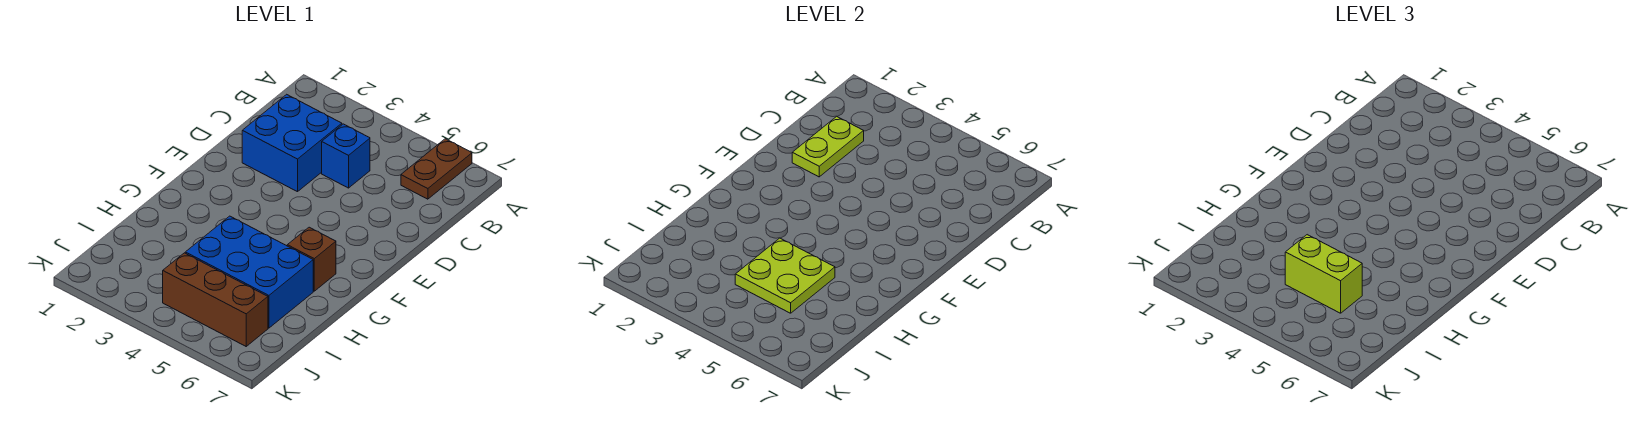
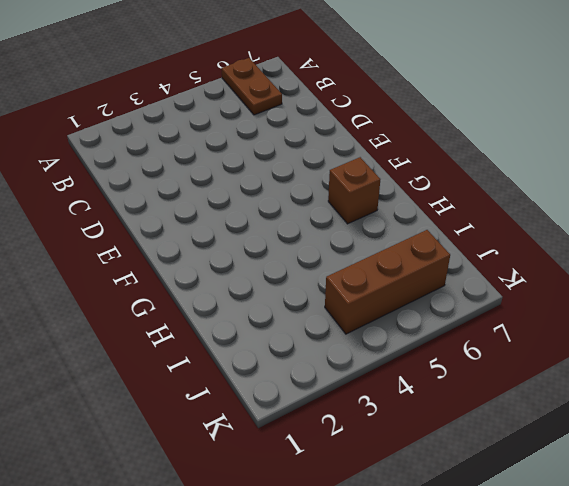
none -> blue 2x2 brick [242,94,342,192]
none -> blue 1x1 brick [322,124,370,188]

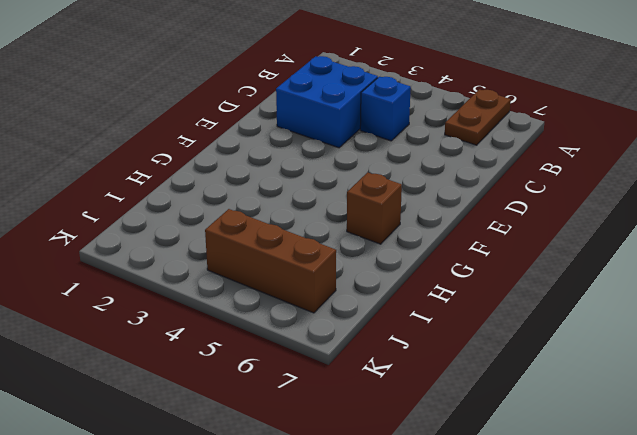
none -> blue 2x3 brick [185,216,313,328]
none -> lime 1x2 plate [792,116,864,177]

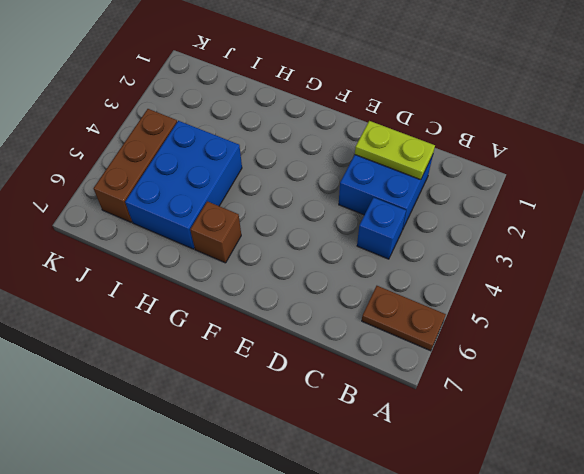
none -> lime 2x2 plate [735,238,835,313]
none -> lime 1x2 brick [1285,235,1362,313]

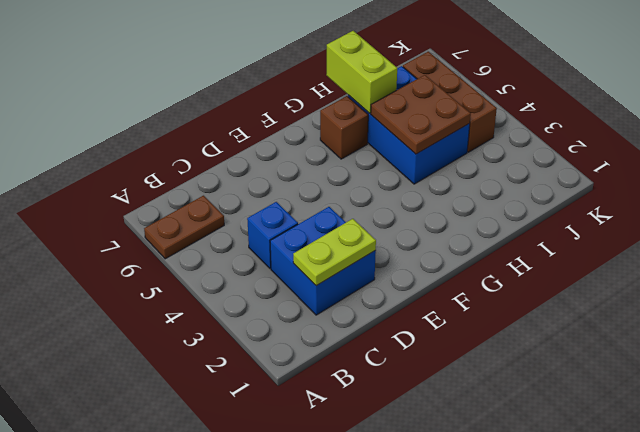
brown 2x2 plate [371,75,471,154] -> lime 2x2 plate [735,238,835,313]
lime 1x2 brick [326,31,397,113] -> lime 1x2 brick moved to [1285,235,1362,313]

